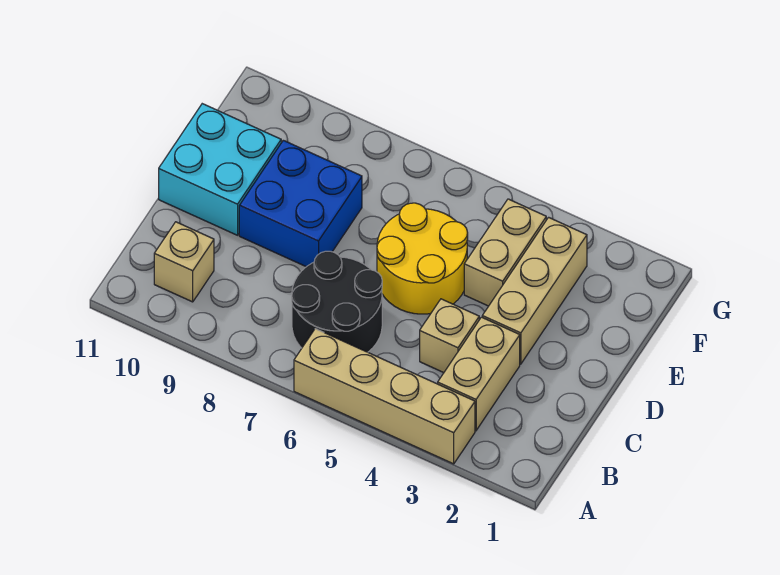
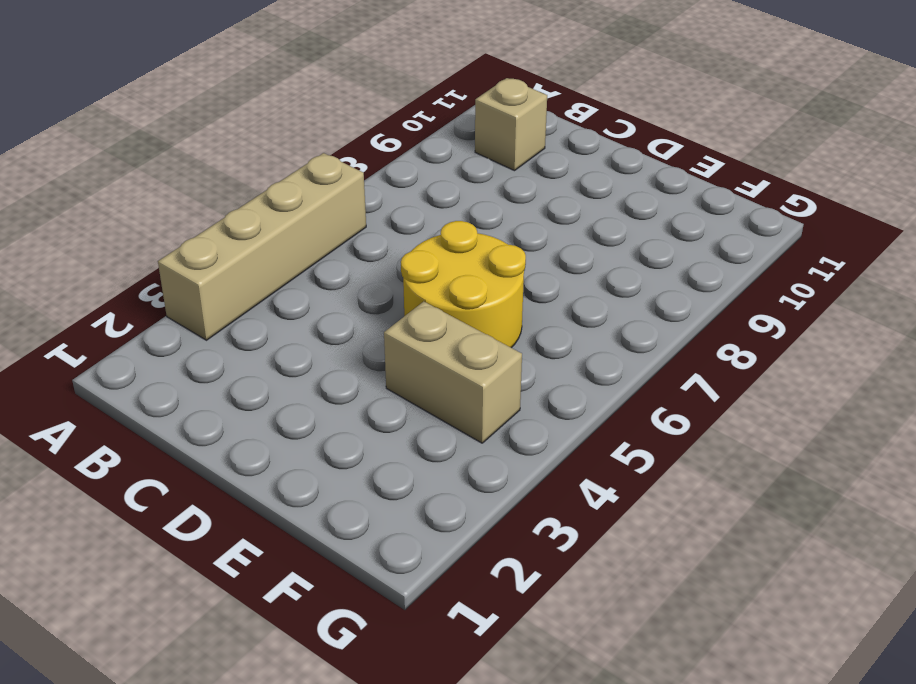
none -> tan 1x2 brick [438,317,520,431]
none -> black 2x2 round brick [292,251,382,352]

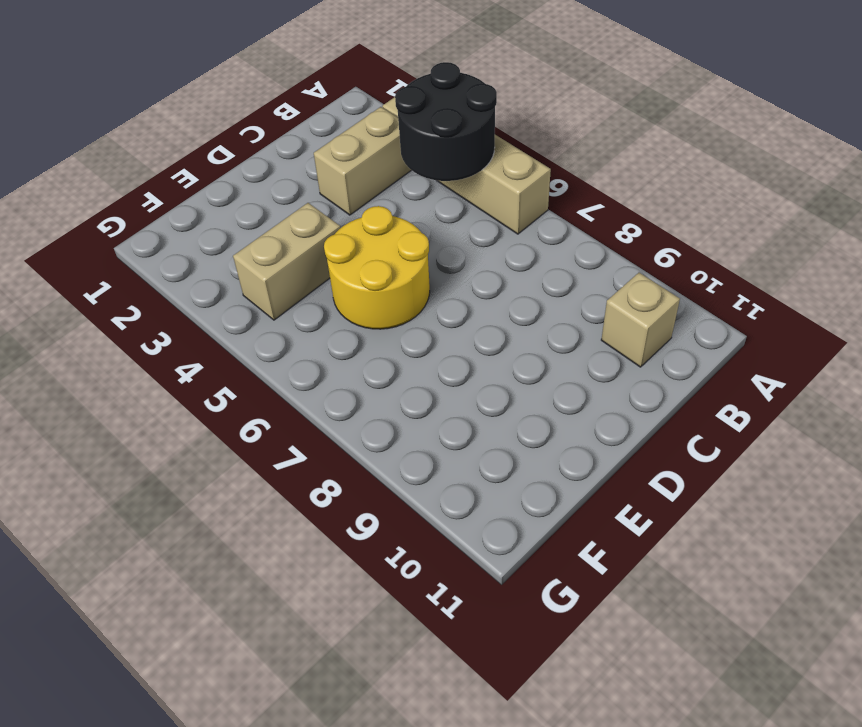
black 2x2 round brick [395,62,497,181] -> black 2x2 round brick moved to [292,251,382,352]
none -> tan 1x1 brick [420,299,479,373]
none -> tan 1x3 brick [482,217,587,364]

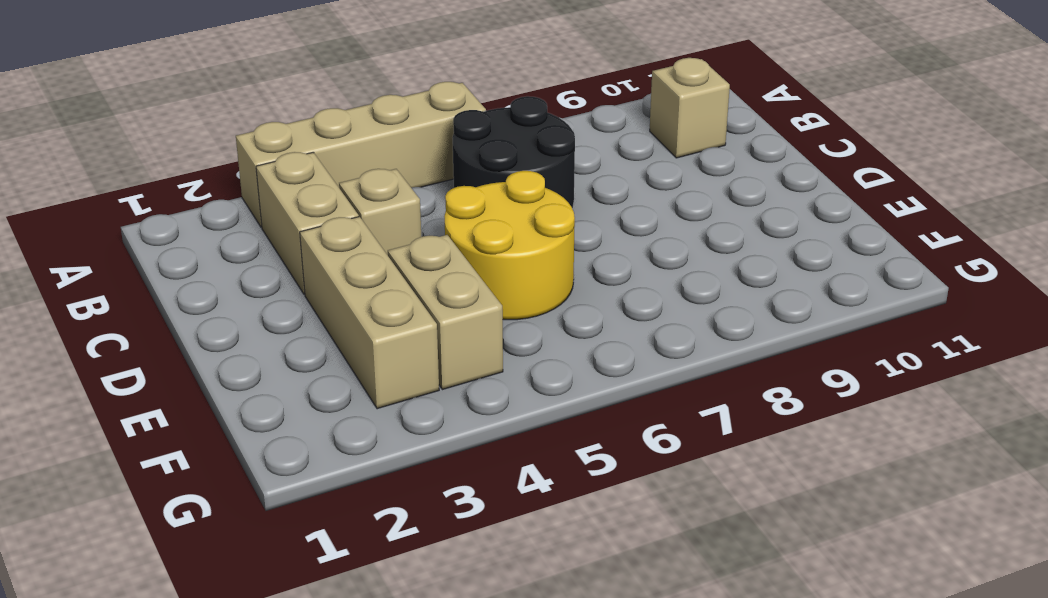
none -> blue 2x2 brick [239,140,362,267]
none -> cyan 2x2 brick [159,104,281,235]

